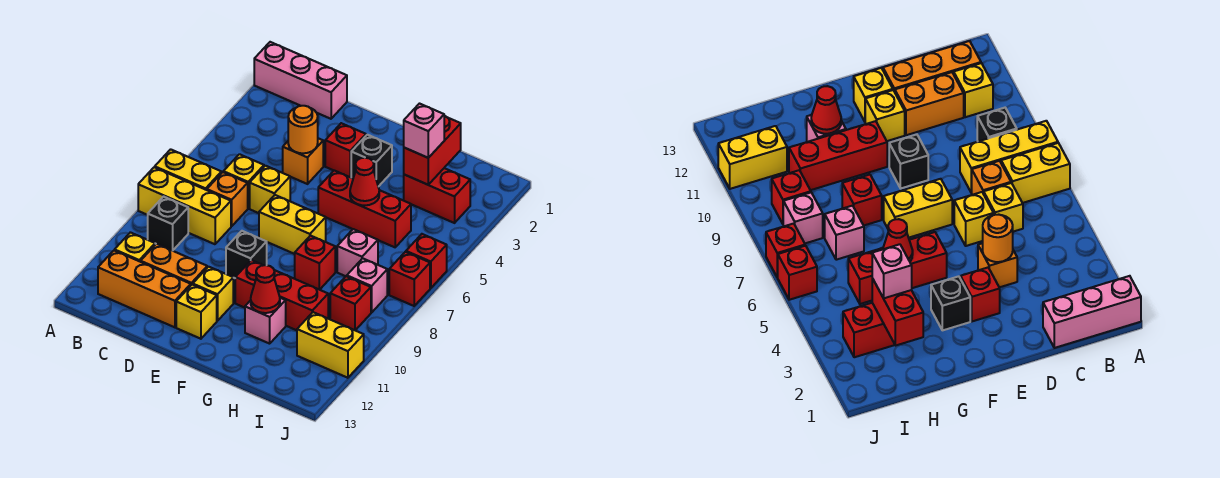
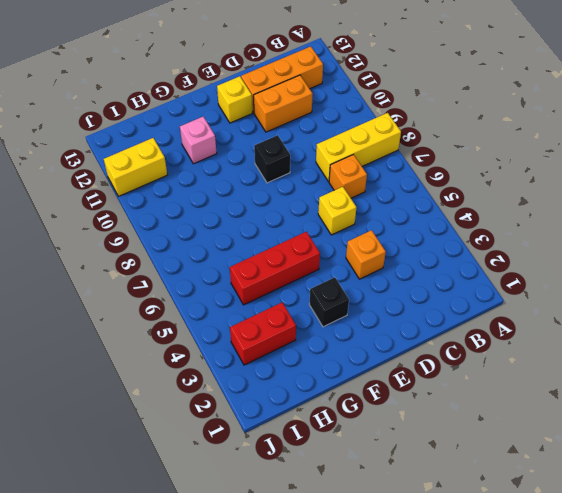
none -> pink 1x3 brick [254,42,347,119]
none -> yellow 1x2 brick [155,149,221,190]
none -> black 1x1 brick [148,197,188,251]
none -> yellow 1x1 brick [115,232,155,262]

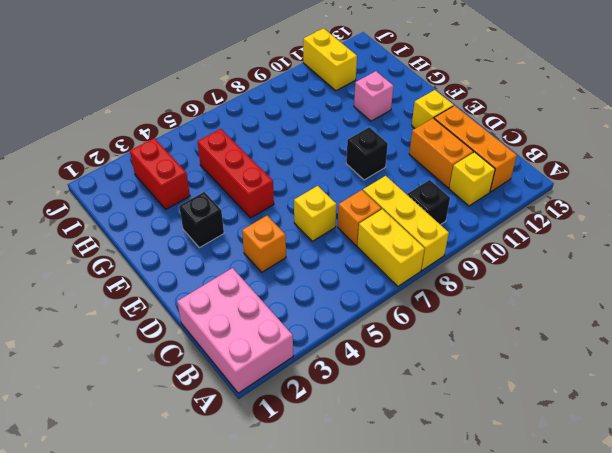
pink 2x3 brick [177,268,293,393] -> pink 1x3 brick [254,42,347,119]
none -> yellow 1x1 brick [223,154,264,208]
none -> red 1x1 brick [325,123,366,177]
none -> yellow 1x2 brick [259,195,326,254]
none -> yellow 1x1 brick [193,267,233,321]

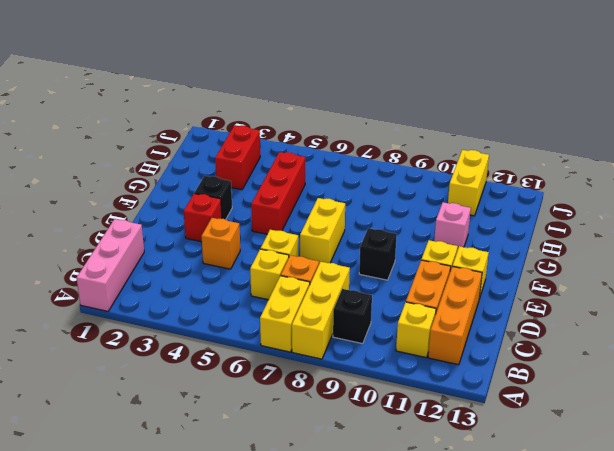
none -> red 1x3 brick [235,260,328,330]
none -> red 1x1 brick [295,236,335,290]
none -> pink 1x1 brick [337,229,378,276]
none -> pink 1x1 brick [347,258,387,313]

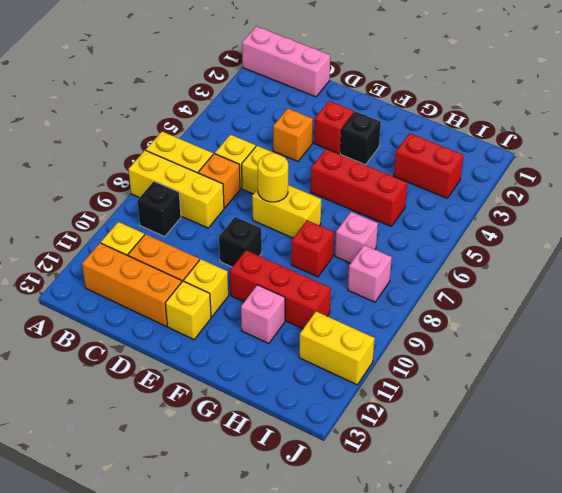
yellow 1x1 round brick [258,153,288,202] -> none
none -> red 1x1 brick [330,276,371,330]
none -> red 1x1 brick [406,234,447,288]
none -> red 1x1 brick [389,252,430,306]
none -> orange 1x1 round brick [288,106,318,153]

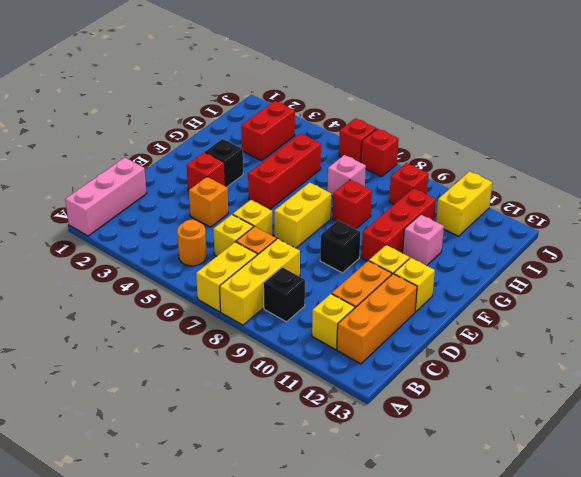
orange 1x1 round brick [177,220,207,266] -> orange 1x1 round brick moved to [288,106,318,153]
none -> pink 1x1 brick [347,258,387,313]
none -> red 1x1 cone [350,158,379,205]
none -> red 1x1 cone [251,265,280,313]
none -> red 1x2 brick [404,116,461,185]

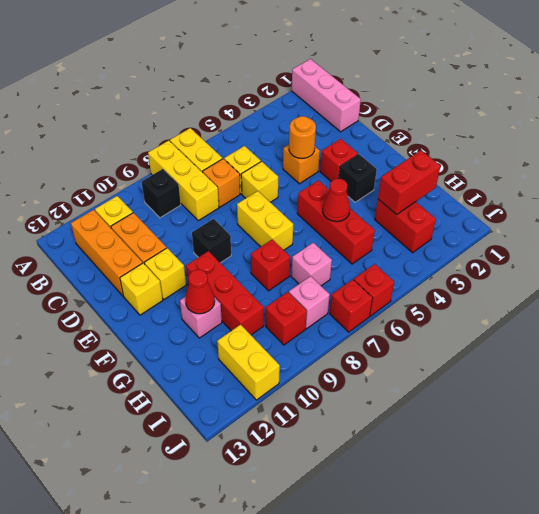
none -> pink 1x1 brick [404,104,444,158]

